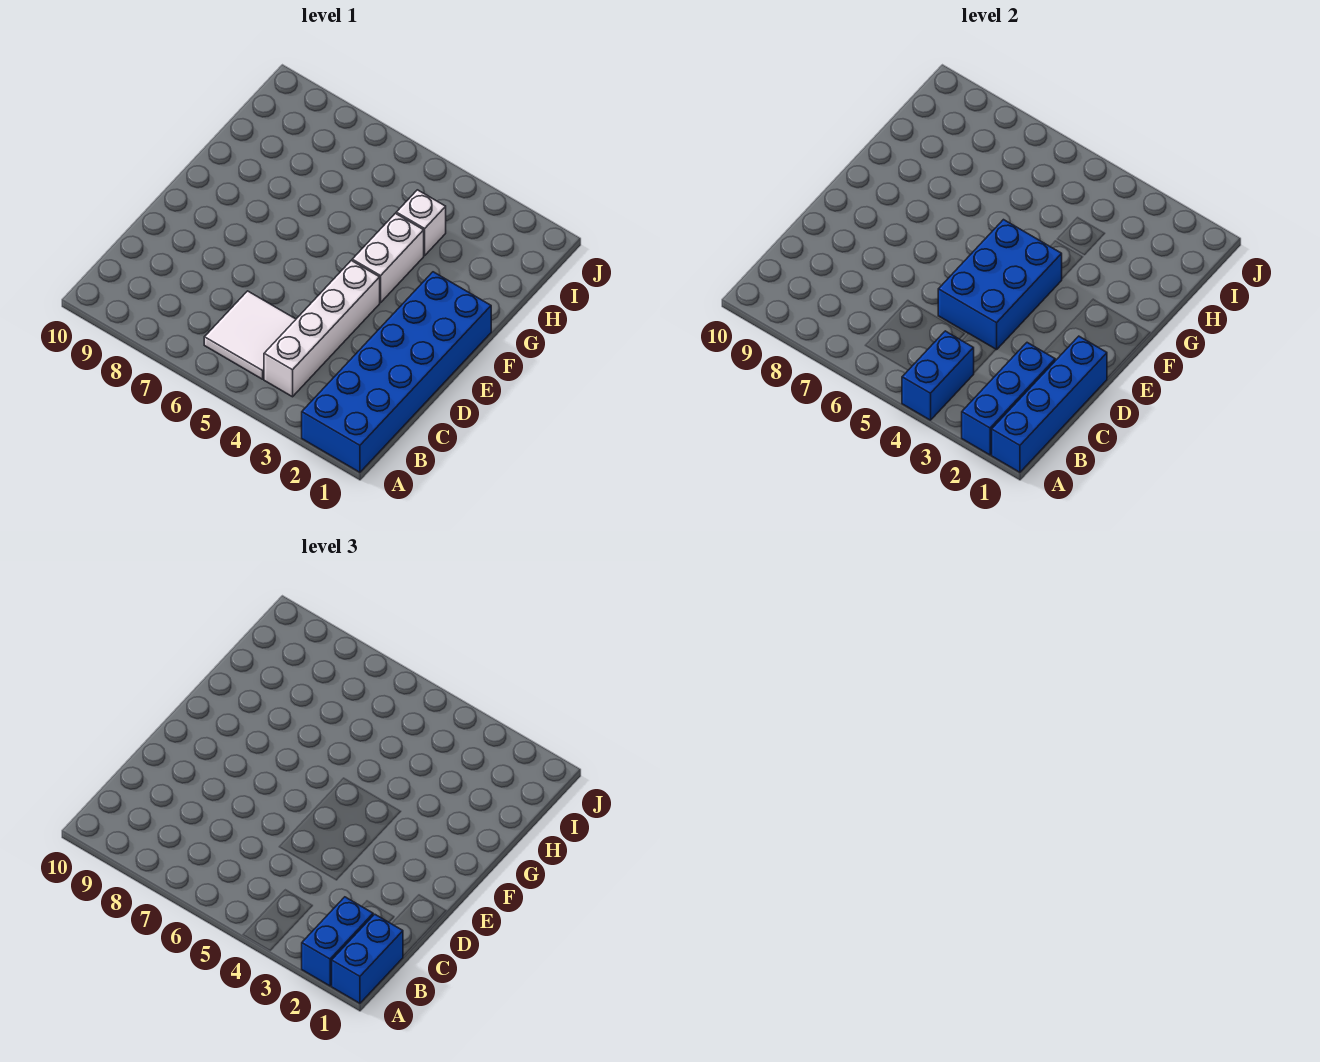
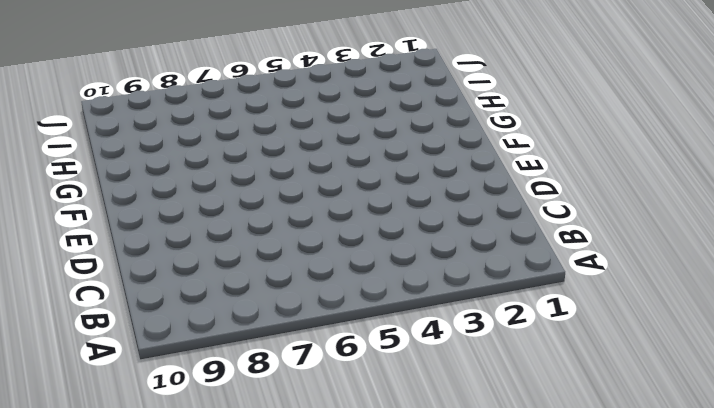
none -> blue 2x6 brick [302,272,491,472]
none -> white 1x4 brick [264,260,380,397]

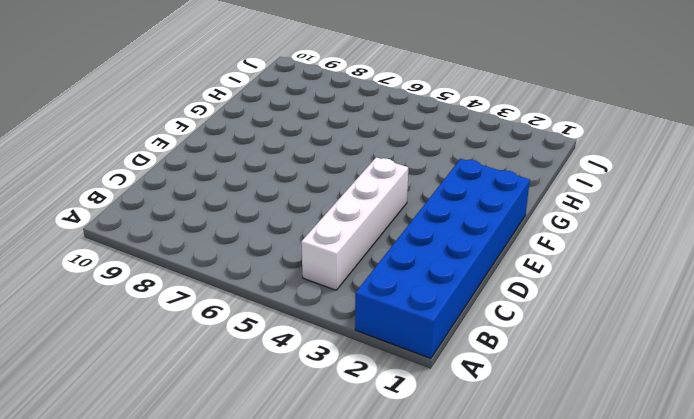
none -> white 2x2 tile [204,291,296,379]
none -> white 1x2 brick [352,213,424,303]

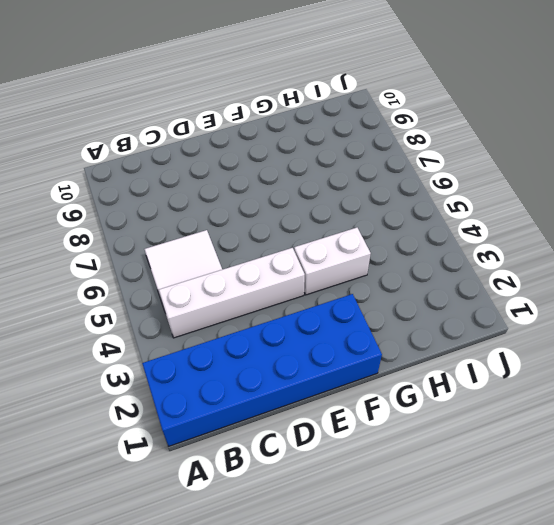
none -> white 1x1 brick [396,190,446,255]
none -> blue 1x4 brick [992,336,1107,472]

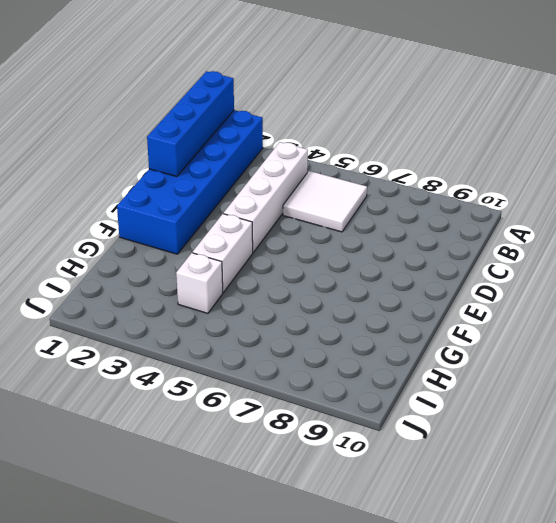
none -> blue 1x3 brick [962,343,1055,455]
none -> blue 1x2 brick [902,331,974,420]

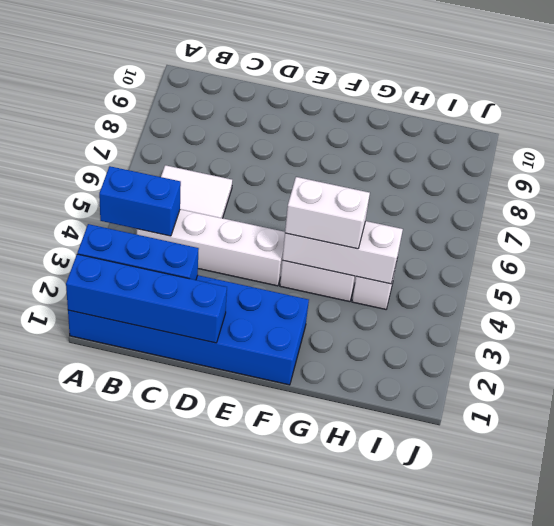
white 1x3 brick [282,221,403,284] -> blue 2x3 brick [938,220,1062,350]
white 1x2 brick [285,177,370,249] -> none
none -> blue 1x2 brick [332,914,403,1003]
none -> blue 1x2 brick [302,897,373,986]

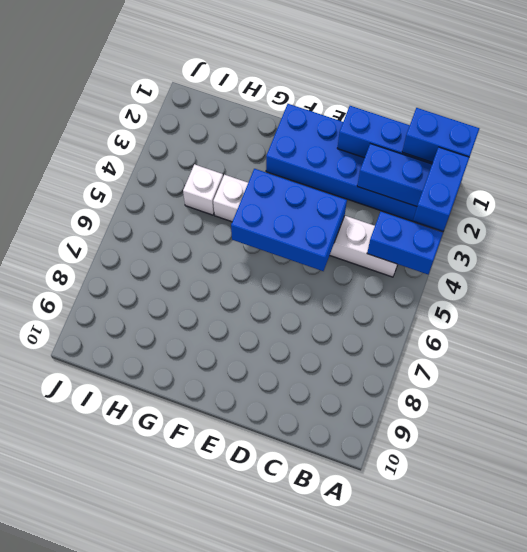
blue 1x2 brick [413,147,469,231] -> blue 1x2 brick turned to [302,897,373,986]
none -> white 2x2 tile [204,291,296,379]

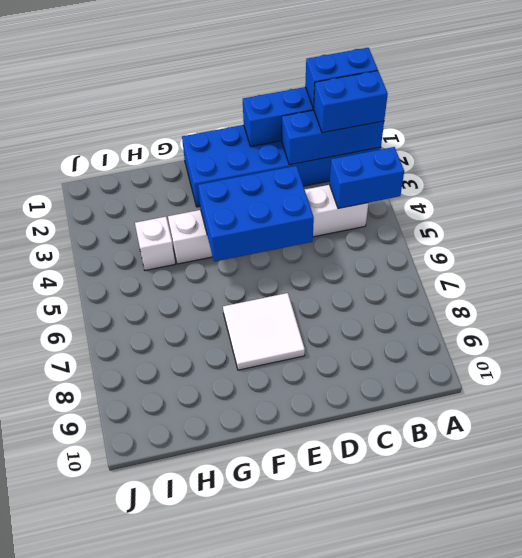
white 2x2 tile [223,293,305,370] -> white 2x2 tile moved to [204,291,296,379]

